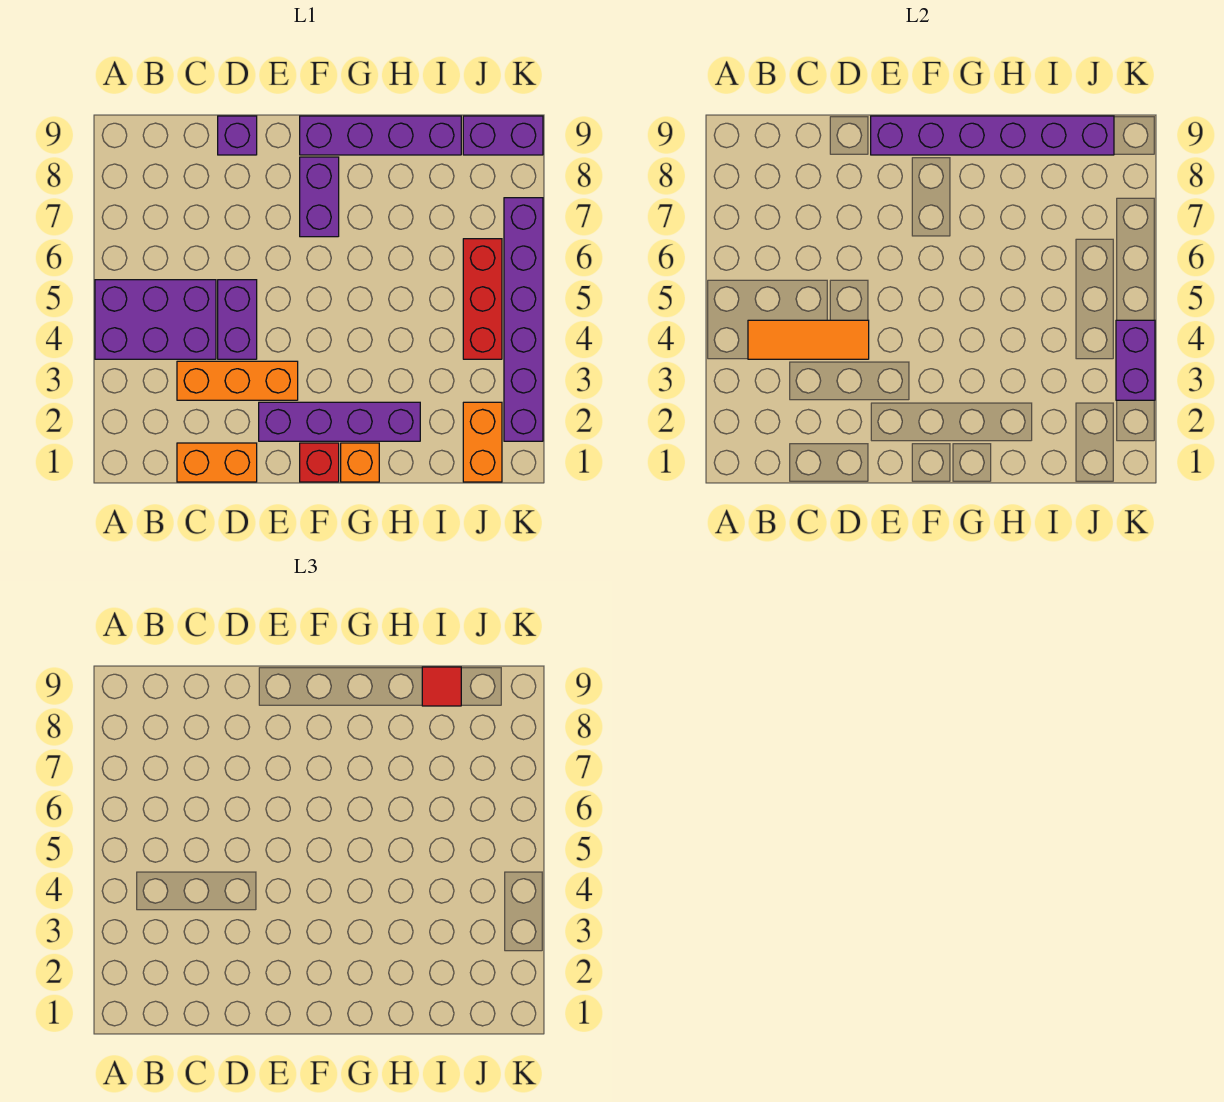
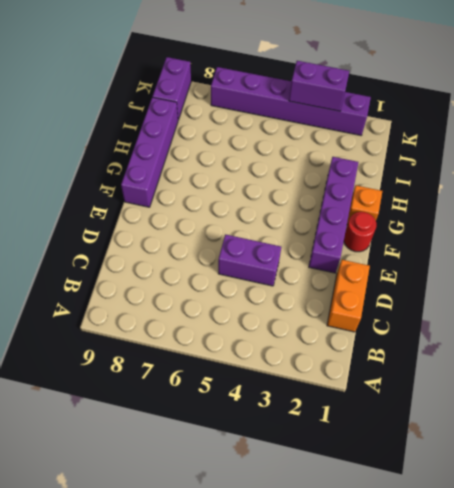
red 1x1 round brick [344,212,376,252] -> red 1x1 brick [300,443,339,482]
none -> purple 2x3 brick [95,280,216,359]
none -> orange 1x3 brick [177,361,298,400]
none -> purple 1x1 brick [218,116,257,155]

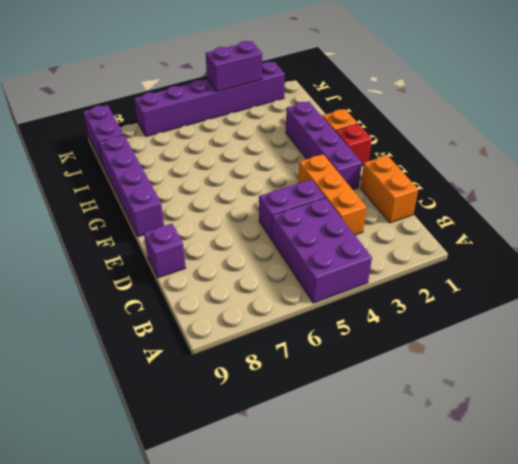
none -> purple 1x2 brick [300,157,339,237]
none -> orange 1x2 brick [463,402,502,482]
none -> red 1x3 brick [463,239,502,359]

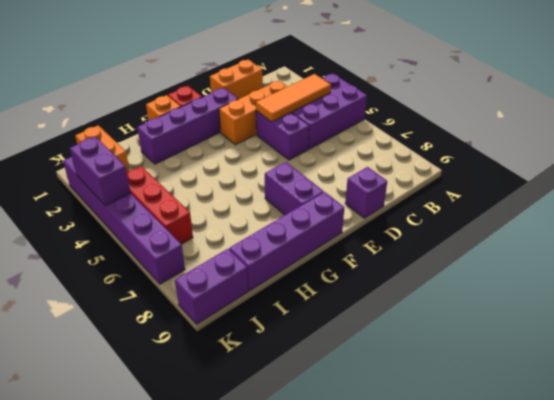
none -> purple 1x6 brick [871,116,1114,155]
none -> red 1x1 tile [422,667,461,706]

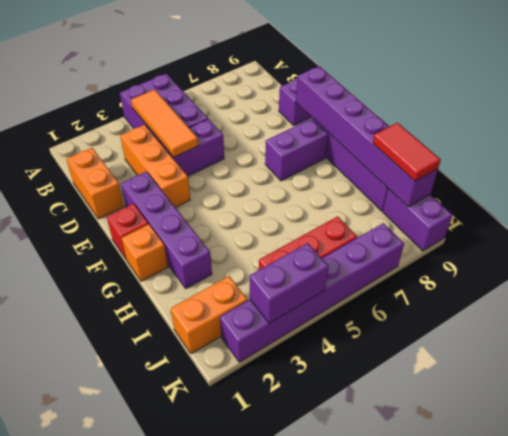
red 1x2 tile [373,123,441,181] -> red 1x1 tile [422,667,461,706]

